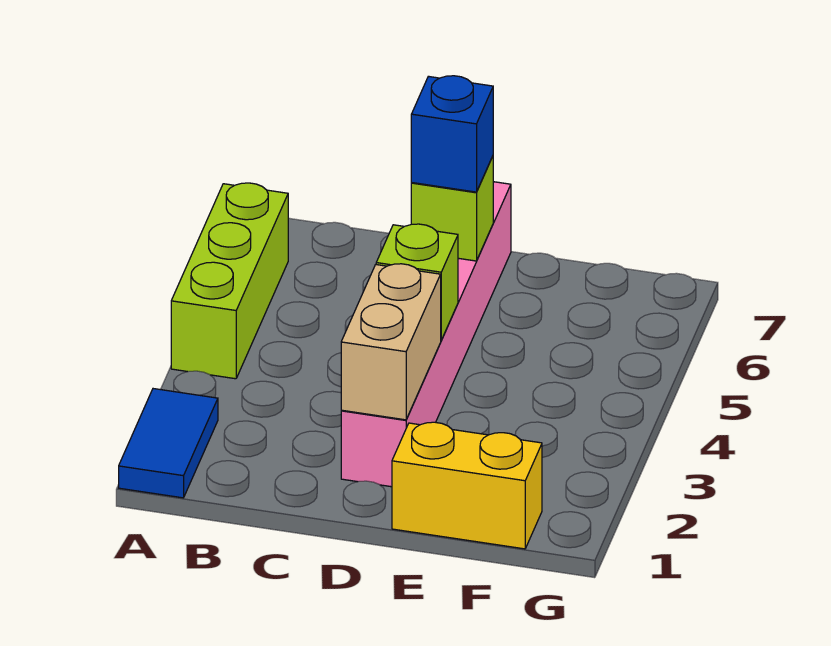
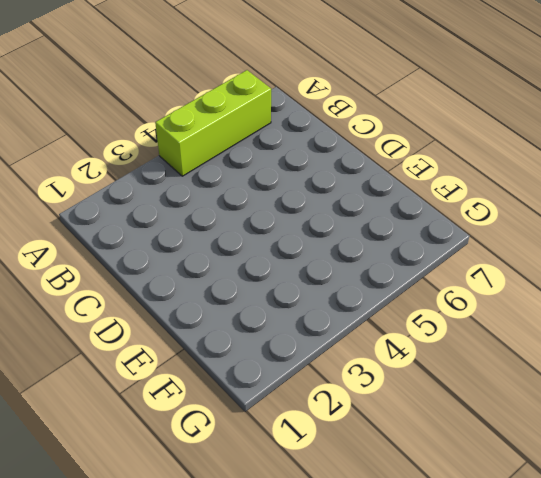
none -> blue 1x2 tile [119,389,218,498]
none -> pink 1x6 brick [341,182,511,487]

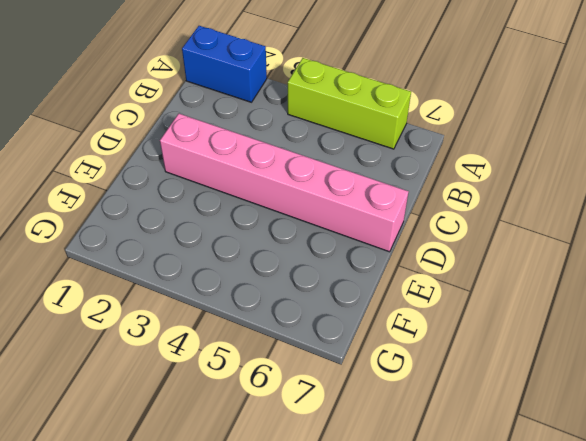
blue 1x2 brick [182,26,267,102] -> blue 1x2 tile [119,389,218,498]
none -> yellow 1x2 brick [392,422,542,549]
none -> tan 1x2 brick [341,264,441,420]

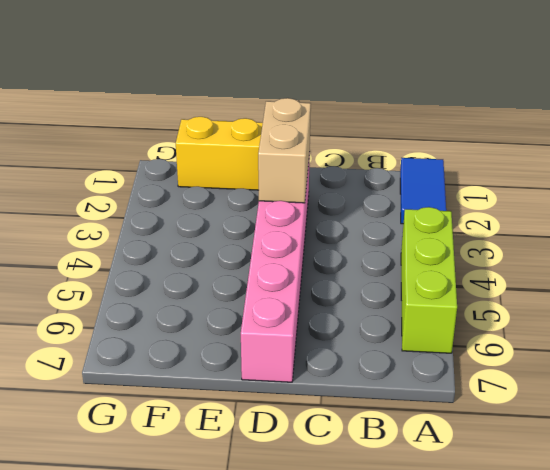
none -> lime 1x1 brick [376,224,458,340]
none -> lime 1x1 brick [411,156,493,261]

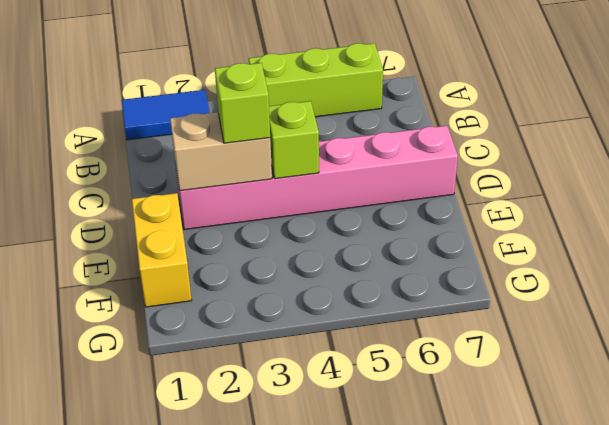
lime 1x1 brick [215,63,270,143] -> lime 1x1 brick moved to [411,156,493,261]
none -> blue 1x1 brick [411,76,493,192]

